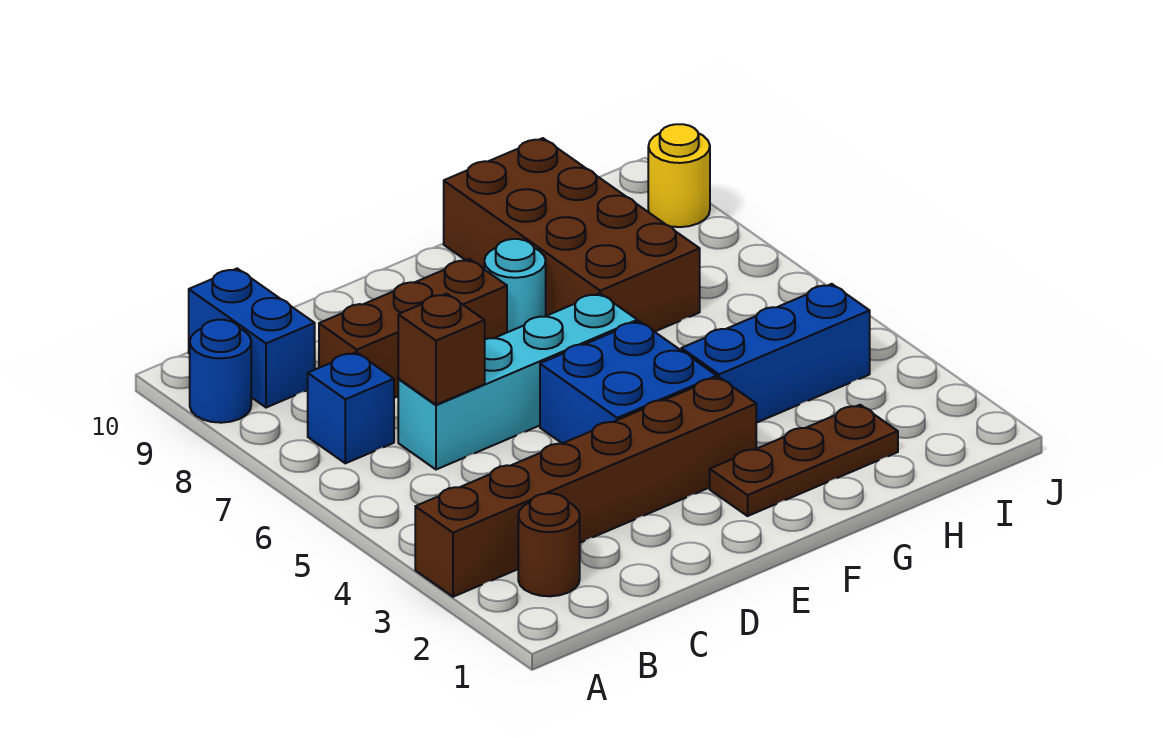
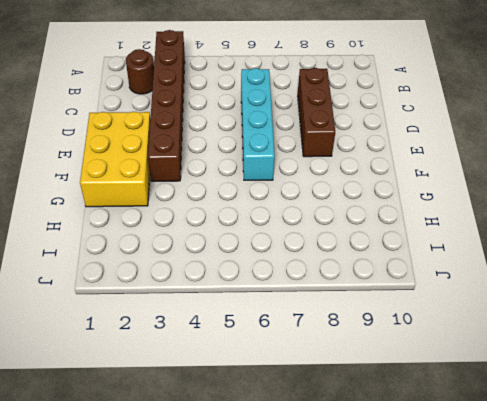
yellow 2x3 brick [80,112,150,207] -> brown 1x3 plate [710,405,898,516]
none -> blue 1x1 round brick [190,320,251,423]
none -> blue 1x1 brick [308,352,394,463]
none -> blue 1x2 brick [189,269,315,408]

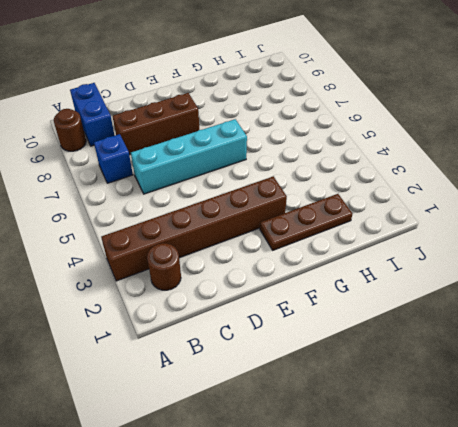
brown 1x1 round brick [54,109,86,151] -> blue 1x1 round brick [190,320,251,423]
none -> blue 2x2 brick [540,321,717,443]
none -> cyan 1x1 round brick [484,239,546,332]
none -> blue 1x3 brick [681,284,870,423]

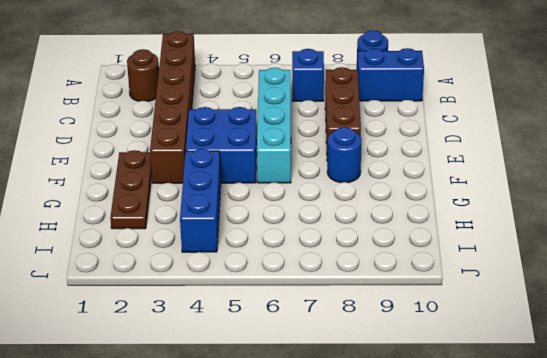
blue 1x1 round brick [327,127,361,183] -> cyan 1x1 round brick [484,239,546,332]
none -> brown 2x4 brick [444,138,700,332]
none -> yellow 1x1 round brick [648,124,710,227]
none -> brown 1x1 brick [398,294,485,405]

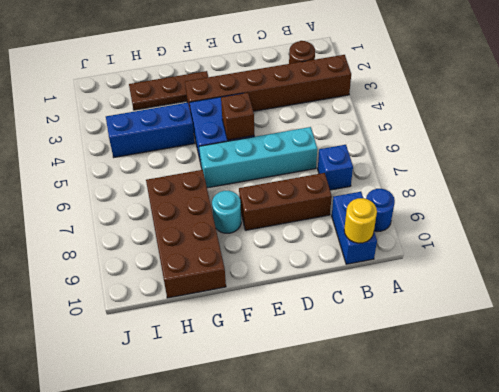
yellow 1x1 round brick [344,198,377,243] -> yellow 1x1 round brick moved to [648,124,710,227]
brown 1x1 brick [221,93,254,140] -> brown 1x1 brick moved to [398,294,485,405]

